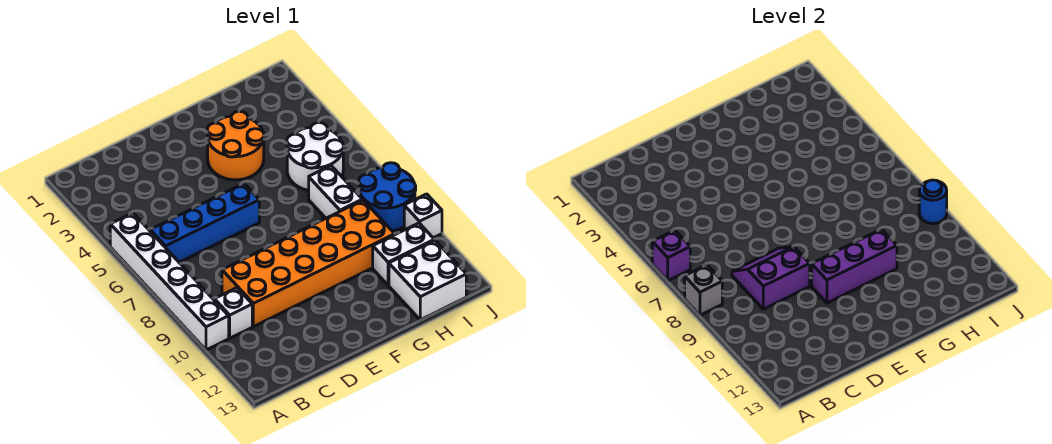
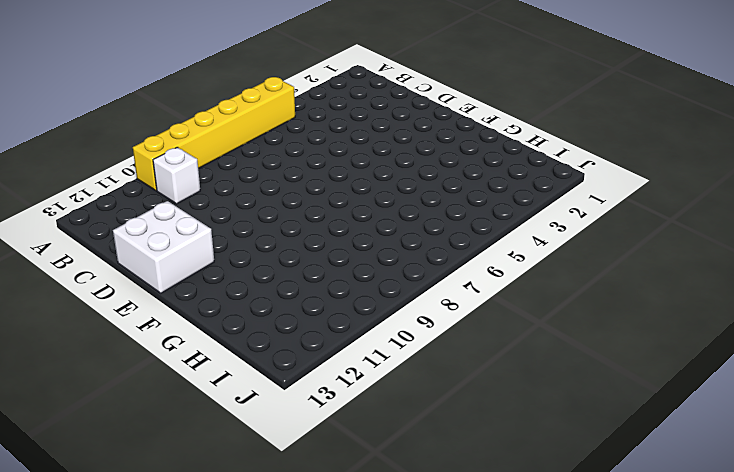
yellow 1x6 brick [133,77,295,191] -> white 1x6 brick [110,213,229,350]
white 2x2 brick [113,201,214,293] -> white 2x2 brick moved to [389,240,466,320]
none -> blue 1x4 brick [150,183,259,262]
none -> orange 2x6 brick [222,200,395,327]
none -> orange 2x2 round brick [207,111,264,180]

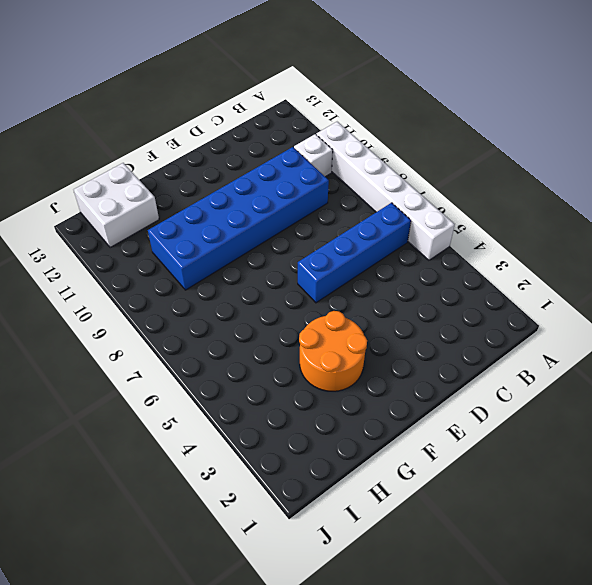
blue 2x6 brick [148,147,329,290] -> orange 2x6 brick [222,200,395,327]
none -> white 2x2 round brick [287,122,344,190]
none -> white 1x2 brick [309,166,362,218]
none -> white 1x2 brick [373,223,434,285]

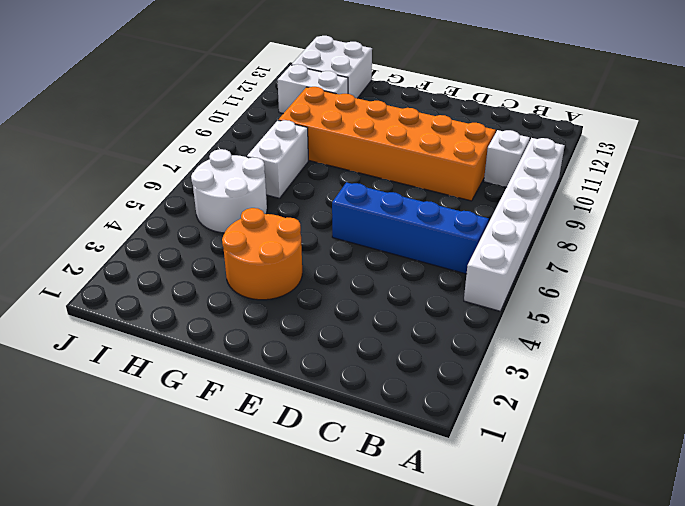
none -> blue 2x2 round brick [359,163,416,231]
none -> white 1x1 brick [404,194,442,238]
none -> purple 1x1 brick [652,230,690,281]

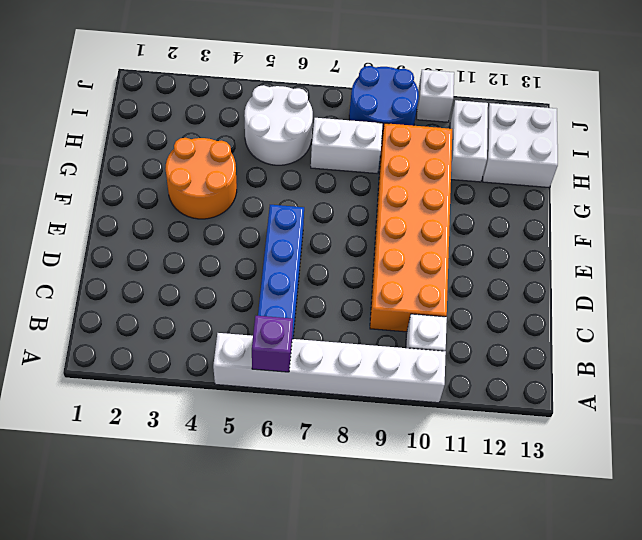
none -> grey 1x1 brick [685,265,722,315]
none -> purple 2x2 slope [732,247,810,309]
none -> purple 1x3 brick [812,229,897,303]

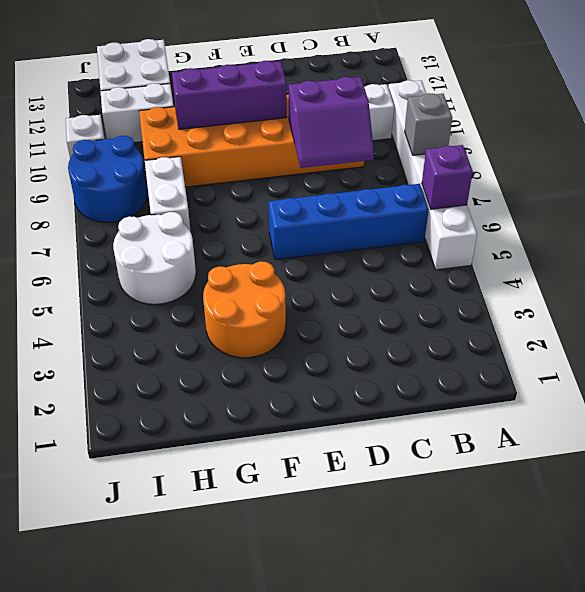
none -> blue 1x1 round brick [919,180,947,224]

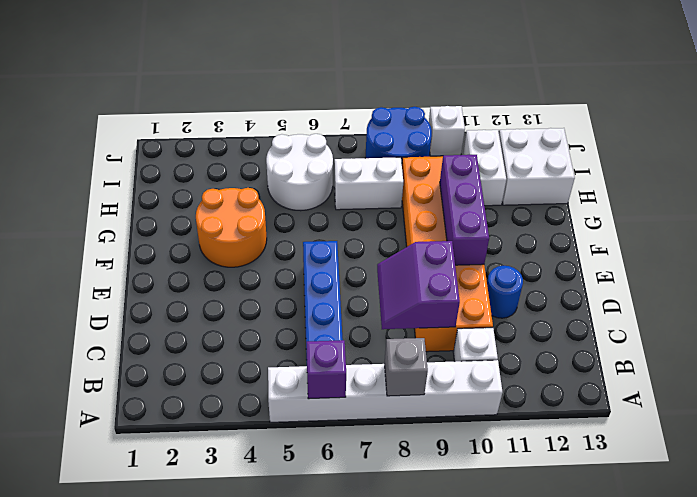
blue 1x1 round brick [487,266,523,318] -> blue 1x1 round brick moved to [919,180,947,224]

